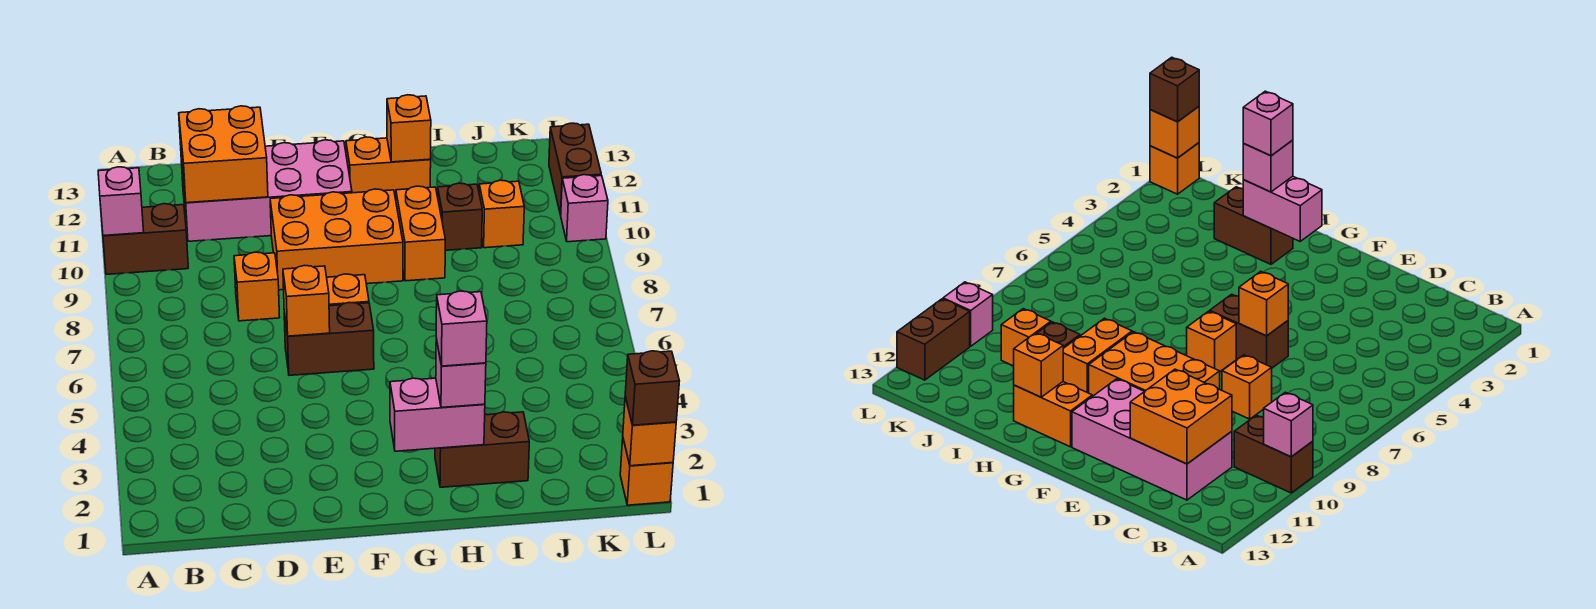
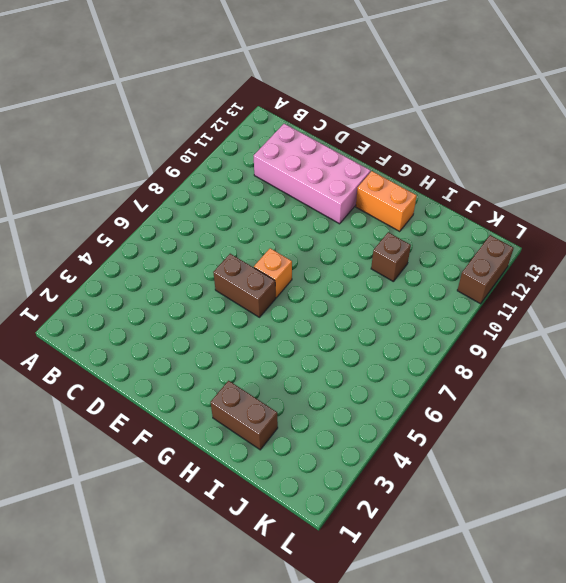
none -> brown 1x2 brick [103,204,188,274]
none -> orange 1x1 brick [234,252,280,321]
none -> orange 2x3 brick [270,189,403,290]

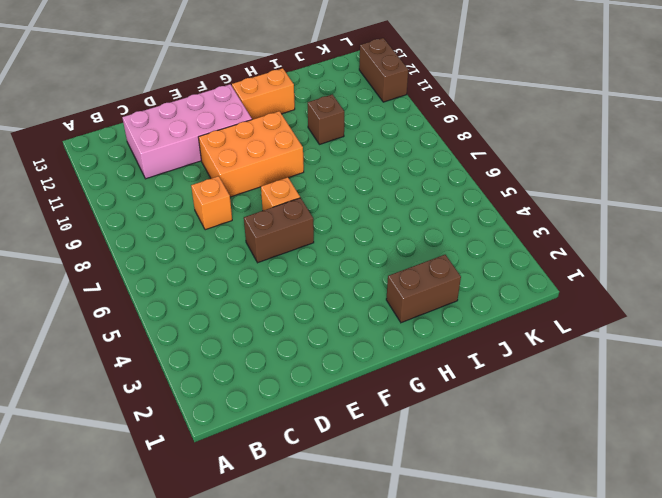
none -> brown 1x2 brick [103,204,188,274]
none -> orange 1x2 brick [396,186,445,281]
none -> orange 1x1 brick [479,180,524,248]

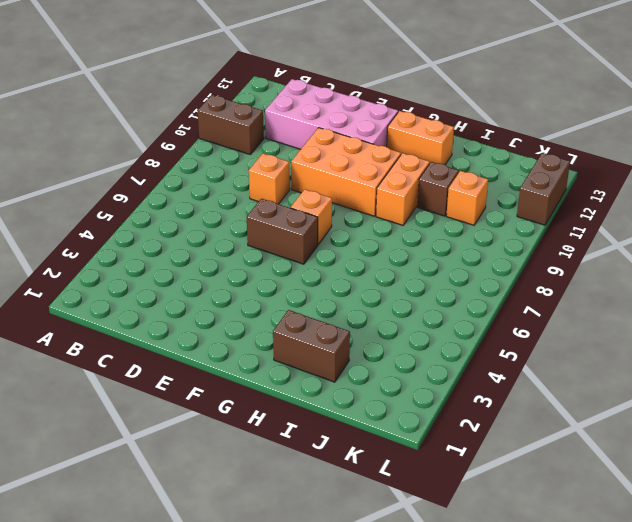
none -> orange 1x1 brick [620,439,673,505]
none -> pink 1x1 brick [561,175,608,242]
none -> pink 1x1 brick [98,167,144,236]

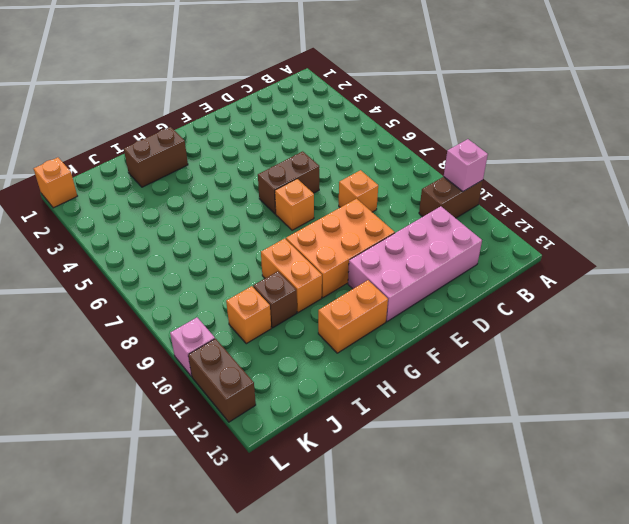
none -> orange 2x2 brick [179,106,268,203]
none -> orange 1x1 brick [283,265,330,336]
none -> pink 1x2 brick [390,378,485,451]

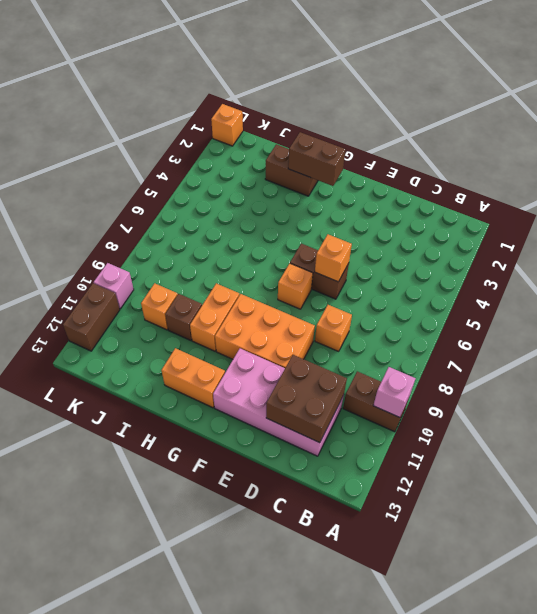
brown 2x2 brick [266,355,347,443] -> orange 2x2 brick [179,106,268,203]
brown 1x2 brick [288,132,345,186] -> pink 1x2 brick [390,378,485,451]
none -> orange 1x1 brick [387,95,431,162]
none -> orange 1x1 brick [623,397,676,466]
none -> pink 1x1 brick [436,339,486,408]

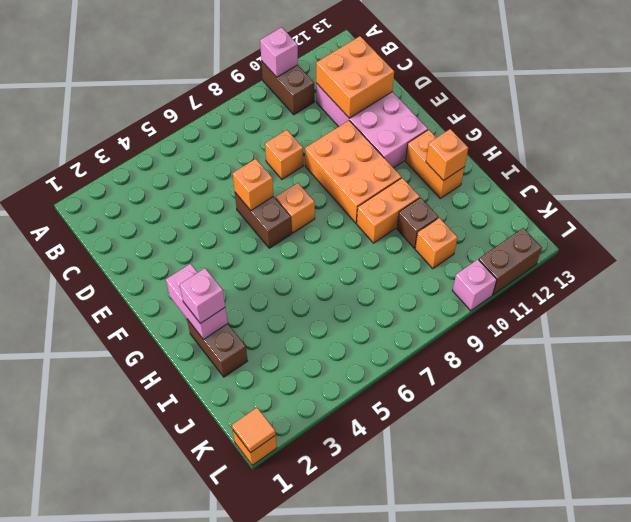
orange 1x1 tile [232,408,276,453] -> orange 1x1 brick [623,397,676,466]
none -> brown 1x1 brick [625,351,679,425]
none -> pink 1x1 brick [436,291,487,366]

